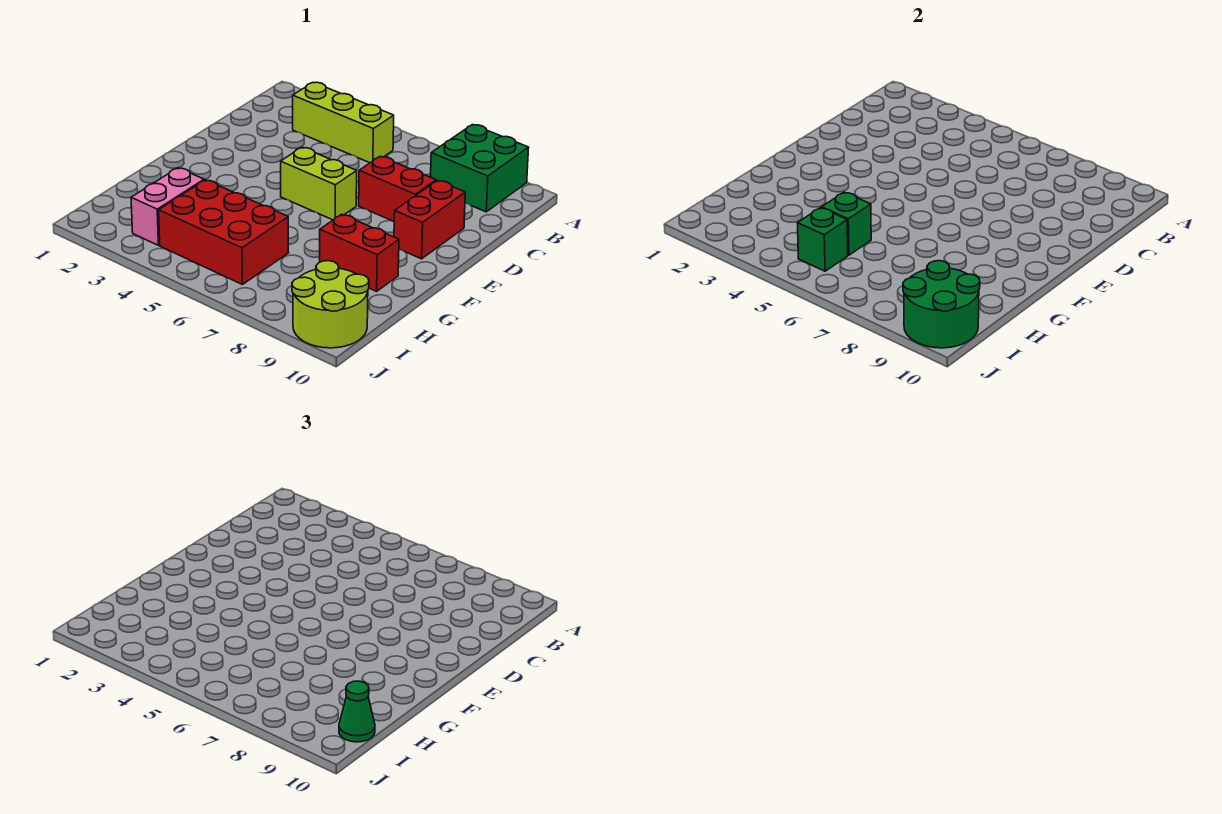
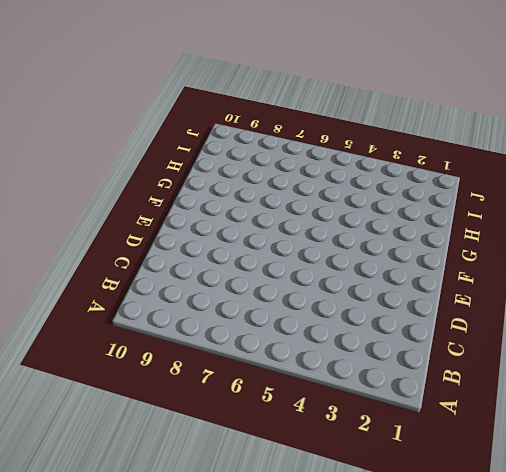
none -> green 2x2 brick [431,125,529,212]
none -> lime 1x3 brick [293,82,394,163]
none -> red 1x2 brick [359,156,436,221]

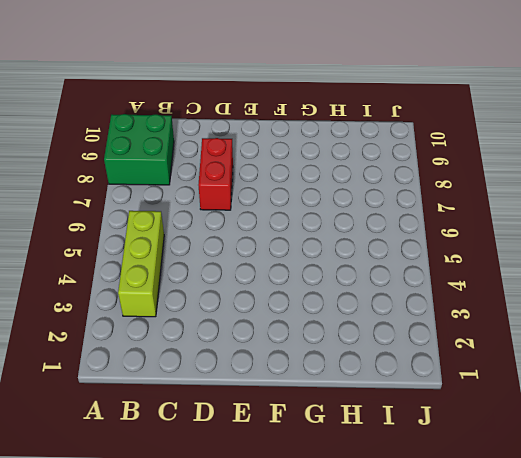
none -> red 1x2 brick [394,180,465,259]
none -> lime 1x2 brick [281,147,357,220]
none -> red 1x2 brick [320,214,399,291]

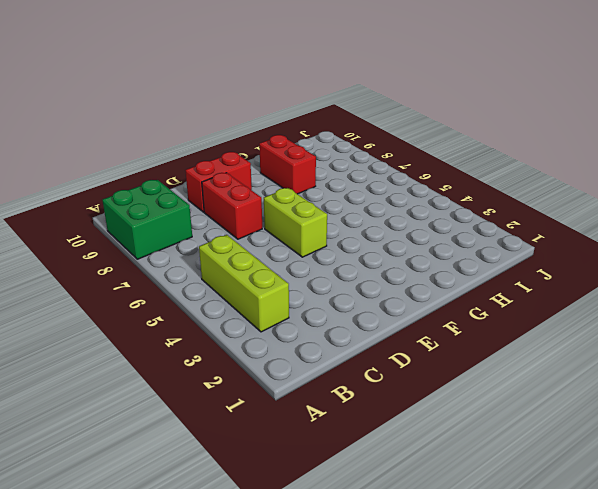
none -> pink 1x2 brick [131,168,204,245]
none -> red 2x3 brick [159,180,289,285]
none -> lime 2x2 round brick [292,261,369,348]

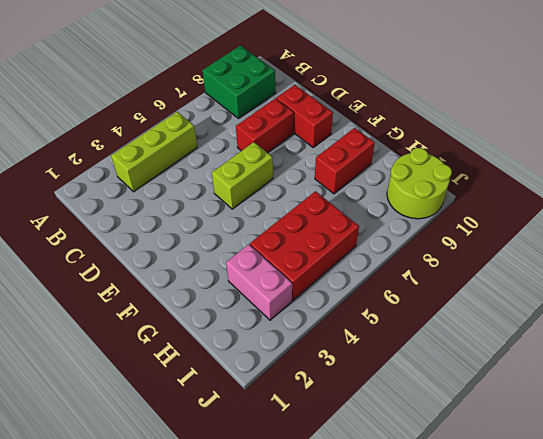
none -> green 1x1 brick [822,192,871,255]
none -> green 1x1 brick [798,208,848,271]
none -> green 2x2 round brick [903,261,980,348]

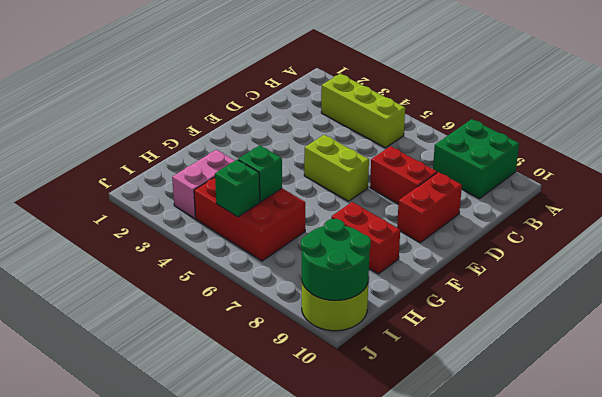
none -> green 1x1 cone [339,681,375,742]

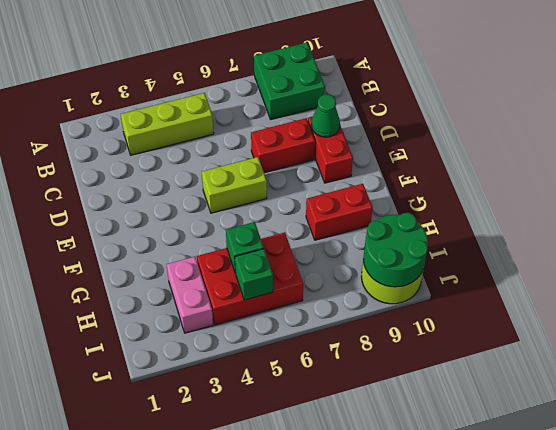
green 1x1 cone [311,94,340,137] -> green 1x1 cone moved to [339,681,375,742]

